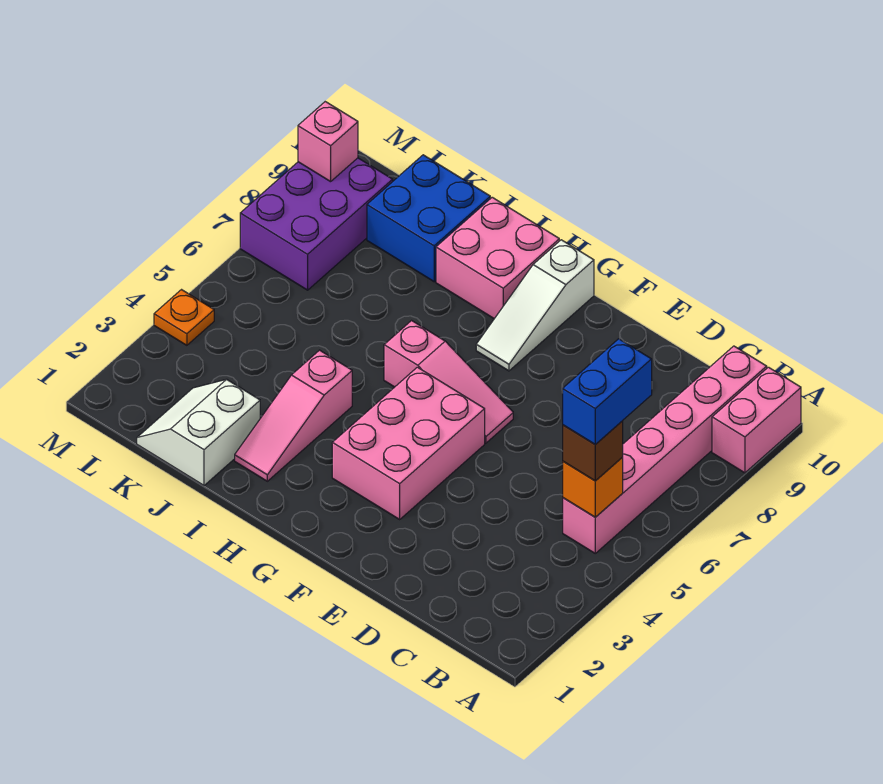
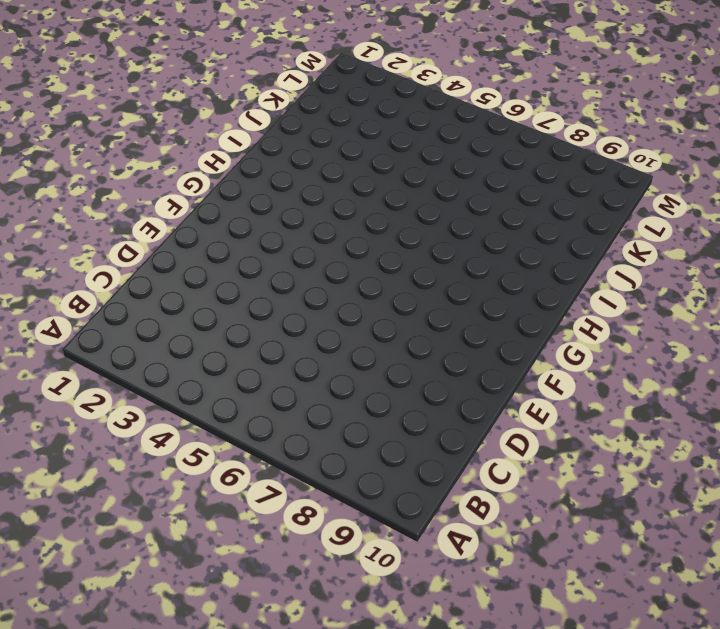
none -> pink 1x2 brick [712,367,801,473]
none -> pink 1x6 brick [563,346,767,553]
none -> pink 2x3 brick [332,367,485,519]

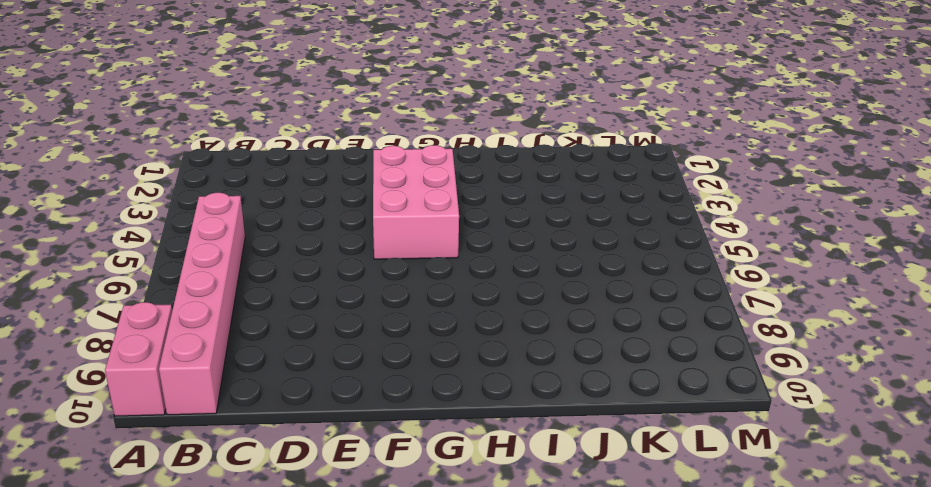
none -> pink 1x3 slope [384,321,513,443]
none -> white 1x3 slope [476,240,594,371]
none -> pink 2x2 brick [436,197,559,319]

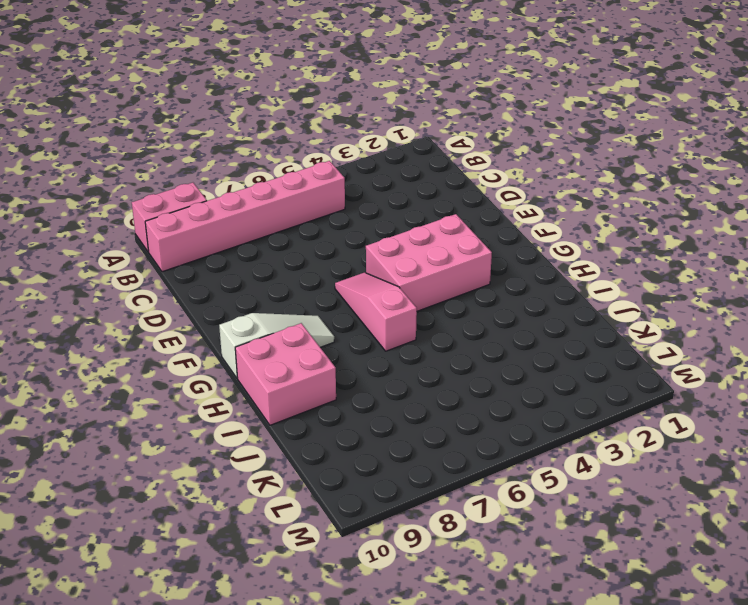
none -> pink 1x3 slope [235,350,352,481]
none -> white 2x2 slope [137,379,260,485]
none -> blue 2x2 brick [367,155,490,282]

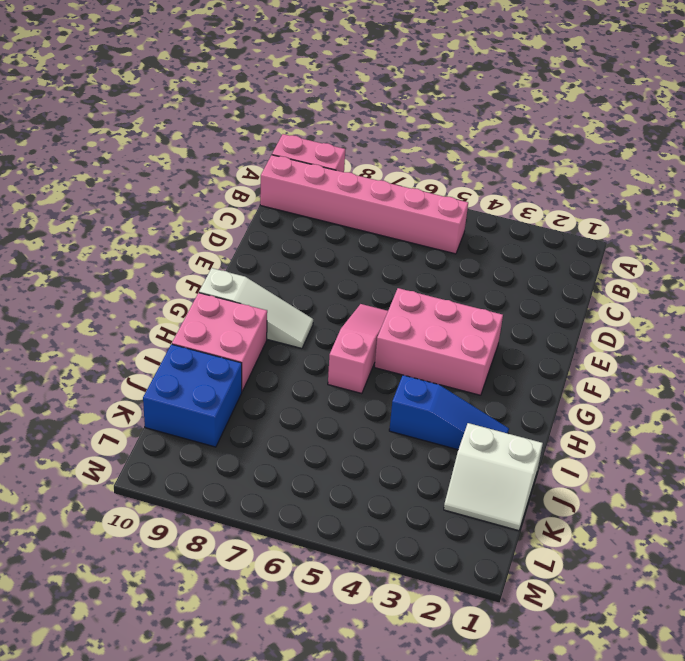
blue 1x3 slope [389,375,509,450] -> pink 1x3 slope [235,350,352,481]
none -> purple 2x3 brick [240,158,393,290]
none -> orange 1x1 plate [154,290,214,345]
none -> orange 1x1 brick [563,457,623,517]

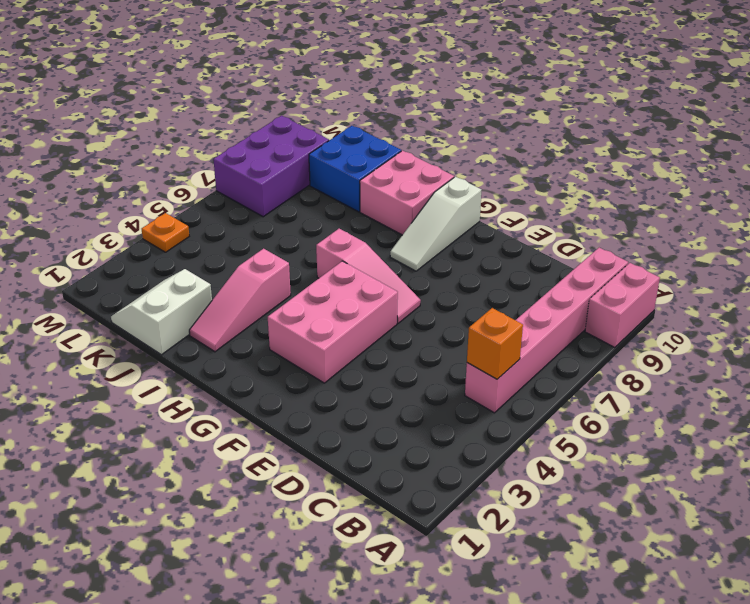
none -> pink 1x1 brick [298,102,358,182]
none -> brown 1x1 brick [563,421,623,481]
none -> blue 1x2 brick [563,339,652,445]

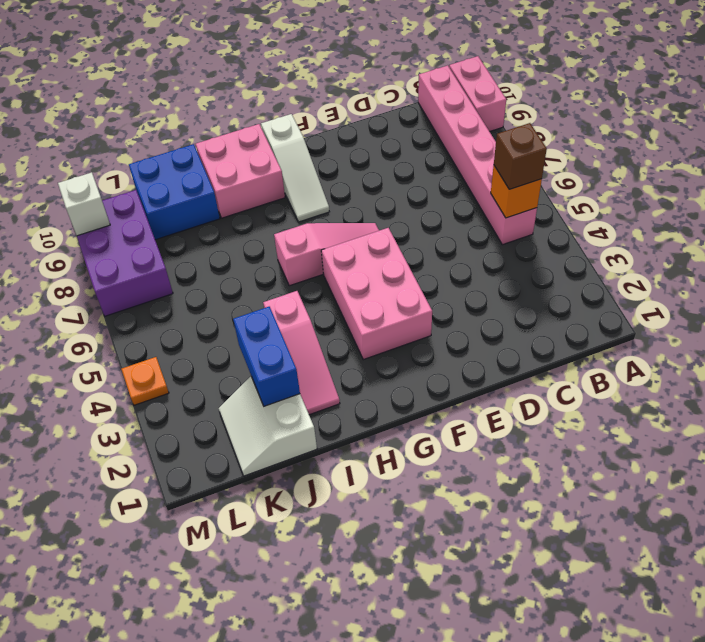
blue 1x2 brick [233,307,300,406] -> blue 1x2 brick moved to [563,339,652,445]
white 1x1 brick [58,172,110,236] -> pink 1x1 brick [298,102,358,182]

